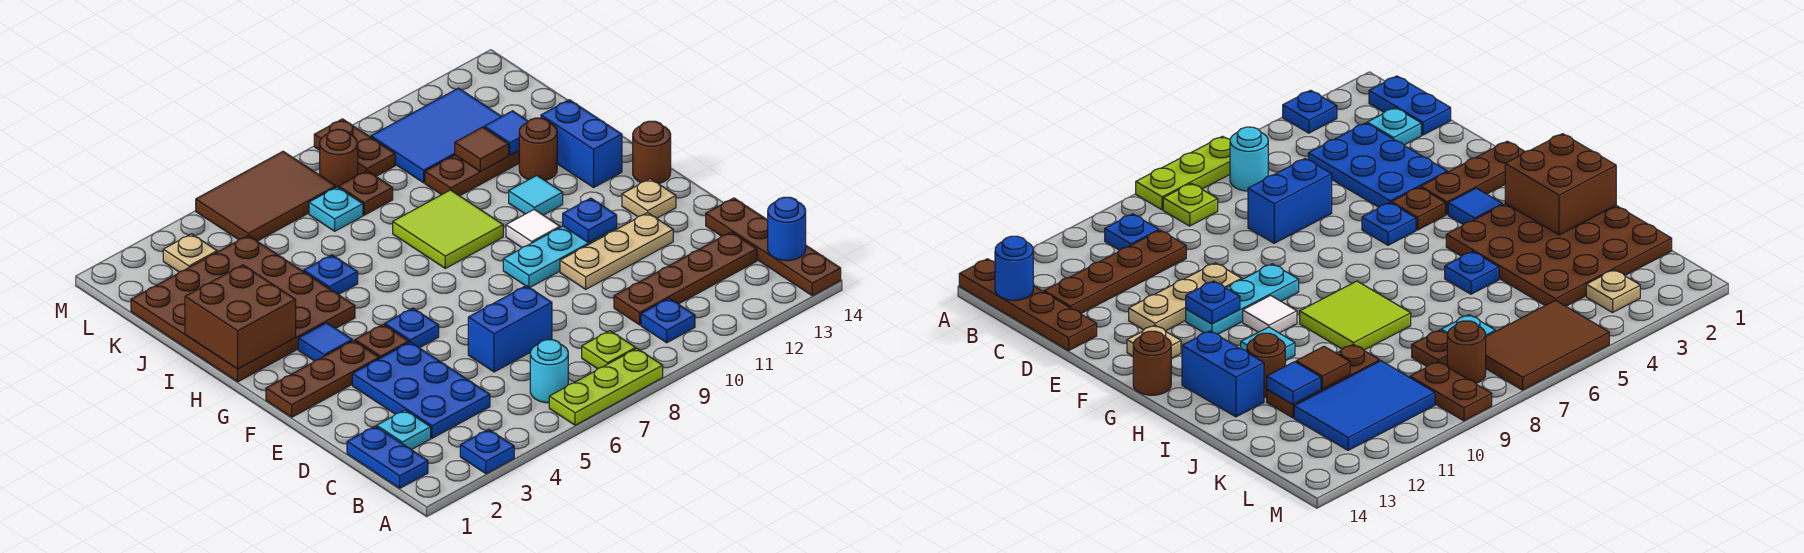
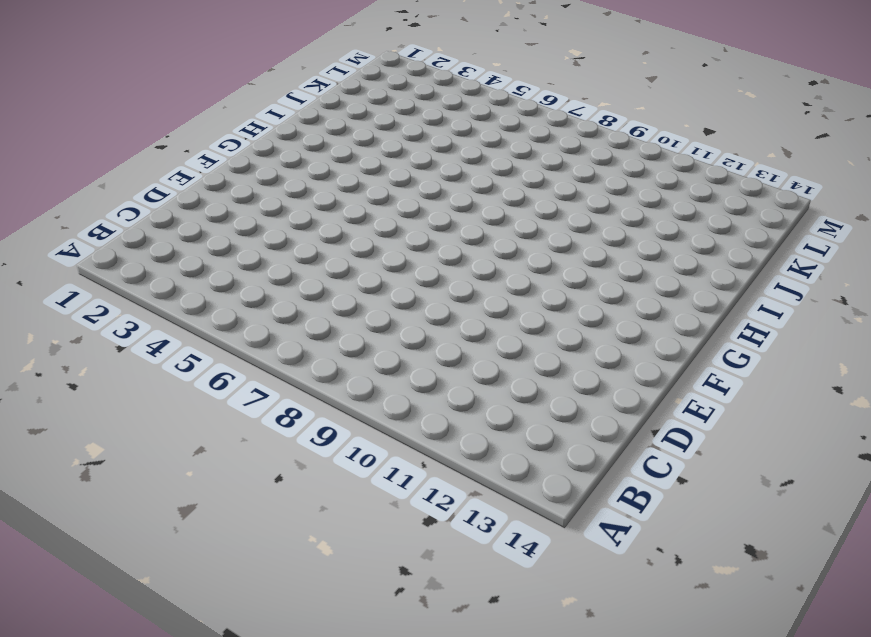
none -> blue 1x1 plate [460,429,514,474]
none -> lime 1x3 plate [549,349,663,425]
none -> brown 1x4 plate [706,198,841,296]
none -> blue 1x2 plate [347,426,428,488]

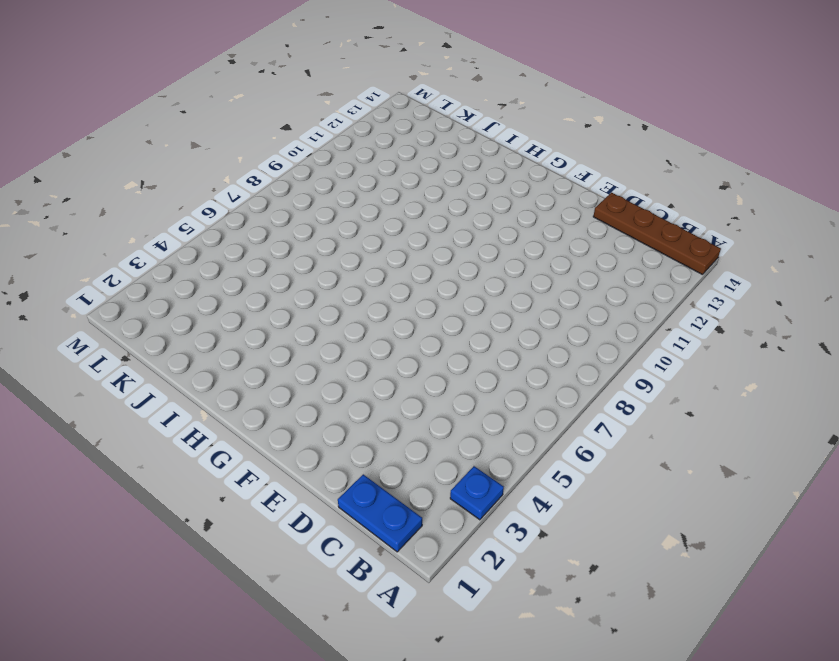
none -> lime 1x3 plate [549,349,663,425]
none -> cyan 1x1 round brick [530,340,568,403]
none -> lime 1x1 plate [582,331,636,369]
none -> blue 1x1 plate [641,298,695,343]

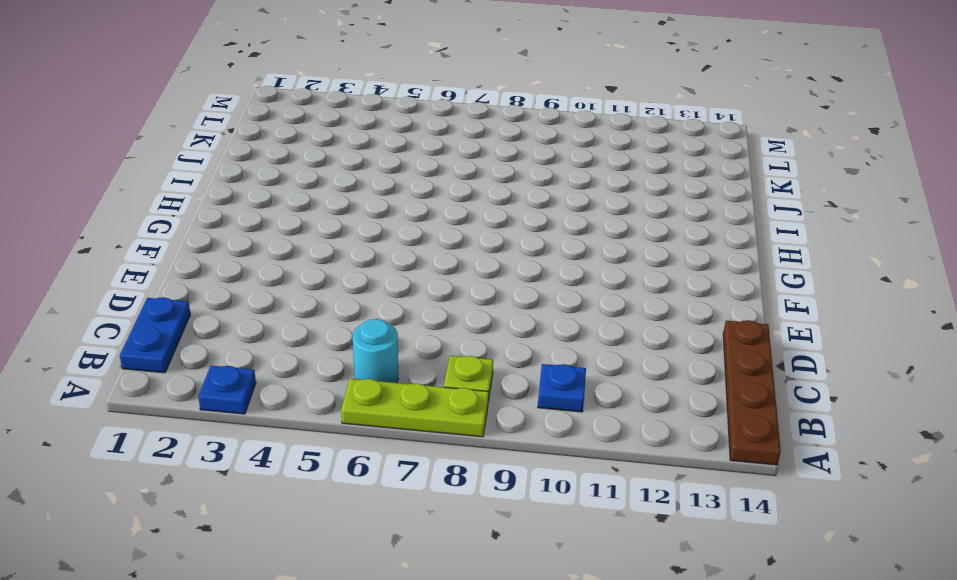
none -> cyan 1x1 plate [377,410,431,450]
none -> blue 2x3 plate [352,342,490,438]
none -> brown 1x4 plate [614,232,757,325]
none -> blue 1x2 brick [468,286,552,372]

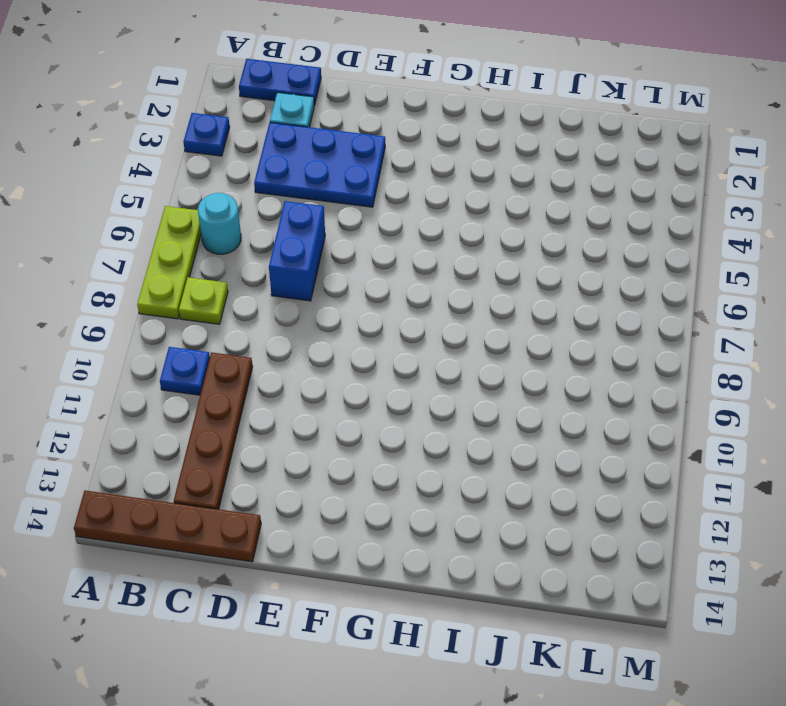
none -> tan 1x3 plate [560,213,673,289]
none -> brown 1x3 plate [266,341,379,417]
none -> brown 1x1 plate [355,324,409,359]
none -> blue 1x1 plate [385,308,439,348]

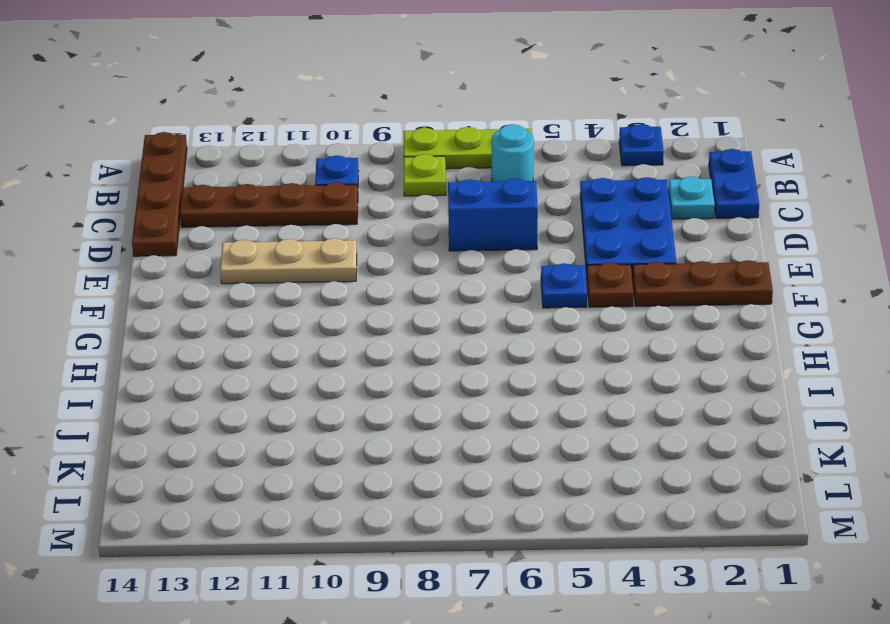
none -> cyan 1x3 plate [503,226,617,288]
none -> tan 1x1 plate [622,179,676,218]
none -> blue 1x1 tile [298,323,352,361]
none -> white 1x1 tile [506,209,560,247]

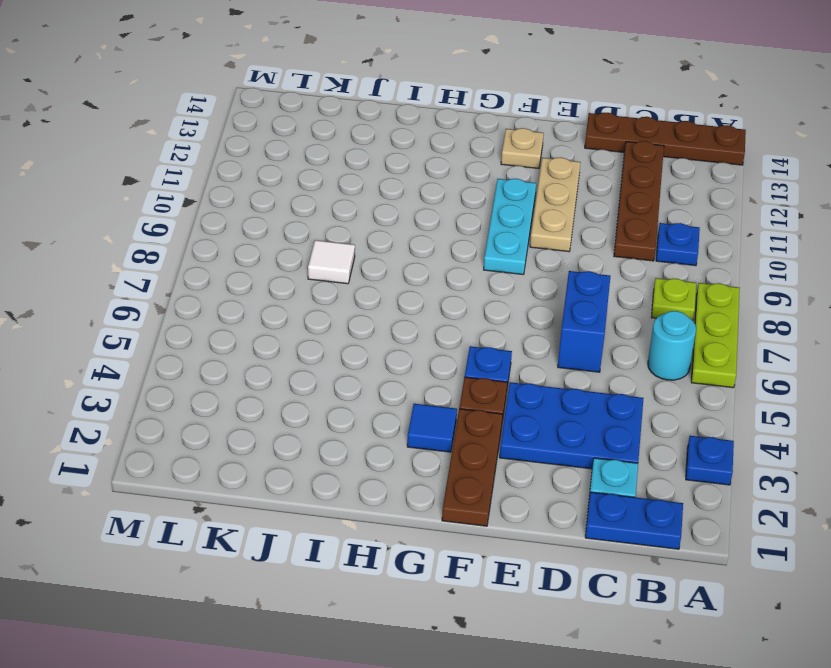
white 1x1 tile [308,240,355,284] -> white 1x1 tile moved to [506,209,560,247]
none -> brown 1x1 round brick [633,121,671,184]
none -> brown 4x4 plate [131,236,355,382]
none -> lime 2x2 tile [393,190,503,268]
none -> cyan 1x1 tile [509,176,563,215]

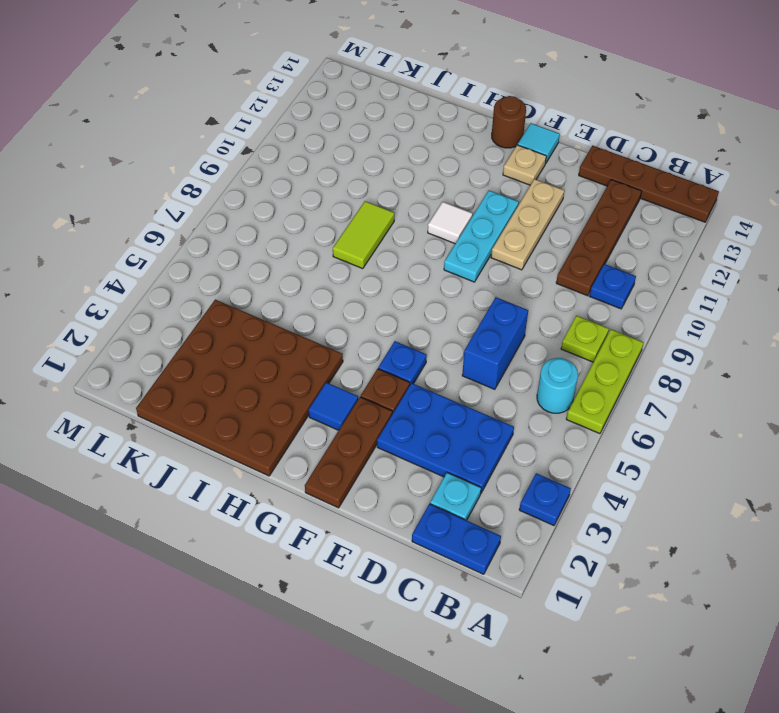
cyan 1x1 tile [518,123,560,163] -> cyan 1x1 tile moved to [509,176,563,215]
lime 1x2 tile [333,201,394,269] -> lime 2x2 tile [393,190,503,268]
none -> blue 1x2 brick [541,100,622,187]
none -> blue 1x1 plate [304,255,358,295]
none -> brown 1x1 round brick [519,118,557,181]
none -> brown 1x3 plate [425,151,519,196]

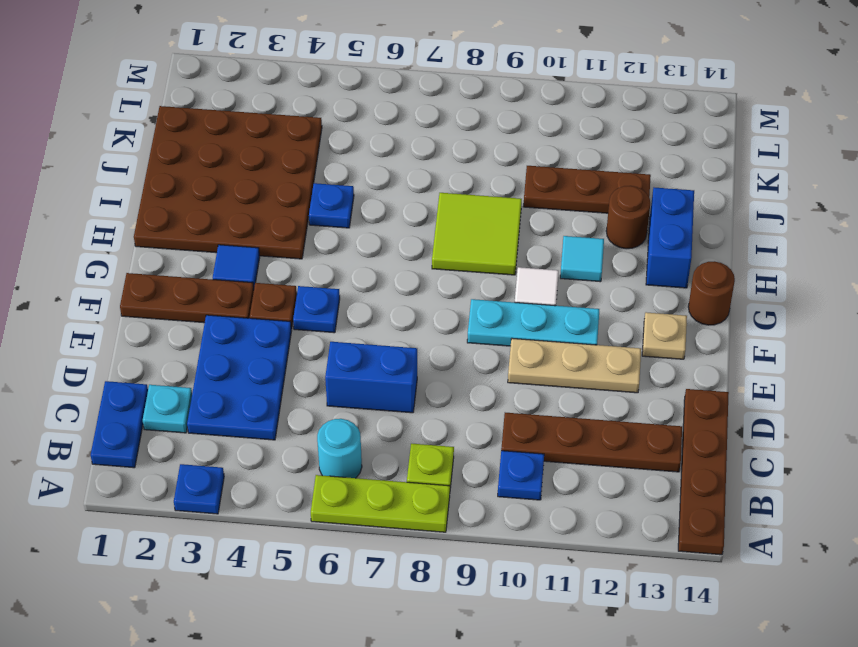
none -> cyan 1x1 plate [309,187,363,231]
none -> brown 1x1 plate [339,171,393,215]
none -> blue 2x3 tile [371,88,502,183]
none -> tan 1x1 plate [163,234,217,272]

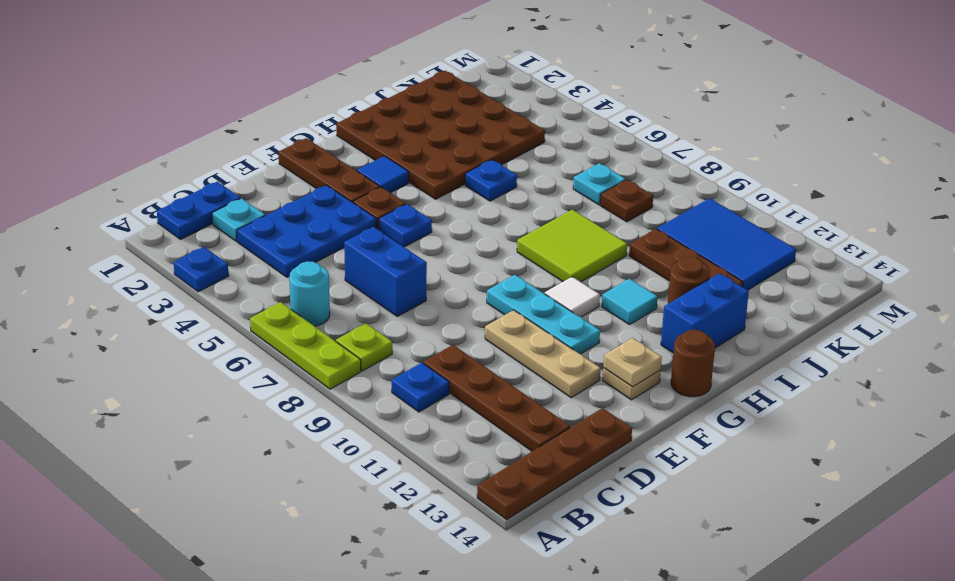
tan 1x1 plate [604,338,662,387] -> tan 1x1 plate moved to [163,234,217,272]
none -> brown 2x3 tile [196,151,336,241]
none -> brown 1x1 round brick [320,129,358,188]
none -> brown 1x2 plate [314,119,395,176]
none -> blue 1x1 round brick [768,197,806,261]

